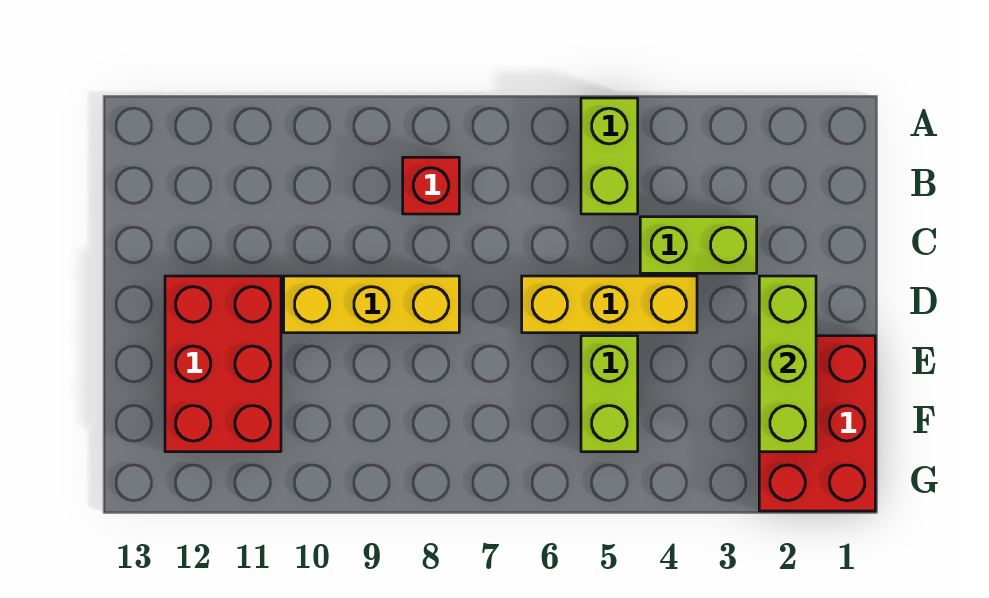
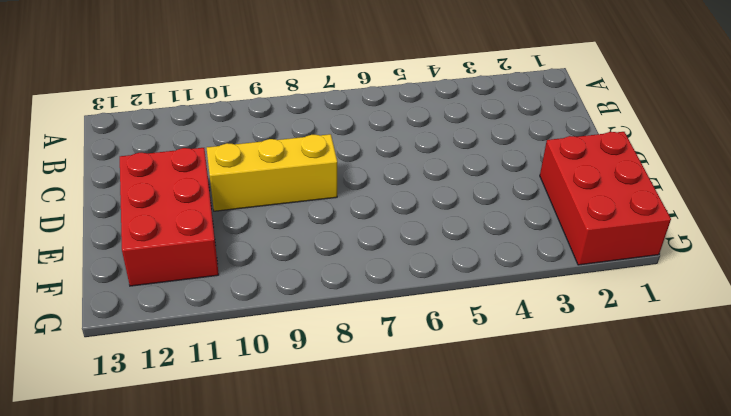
none -> lime 1x2 brick [581,98,638,214]
none -> red 1x1 brick [403,157,459,214]

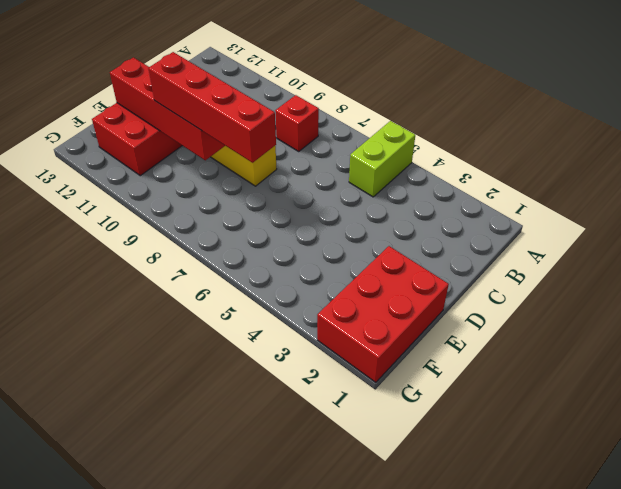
red 1x4 brick [148,52,276,163] -> none
red 1x4 brick [110,57,225,160] -> none
none -> lime 1x2 brick [640,217,757,273]
none -> yellow 1x3 brick [522,276,697,333]

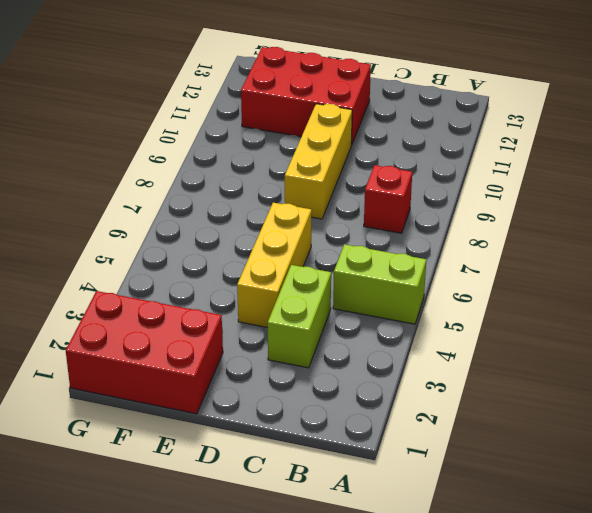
none -> lime 1x2 brick [581,336,638,452]
none -> lime 1x3 brick [759,276,816,452]

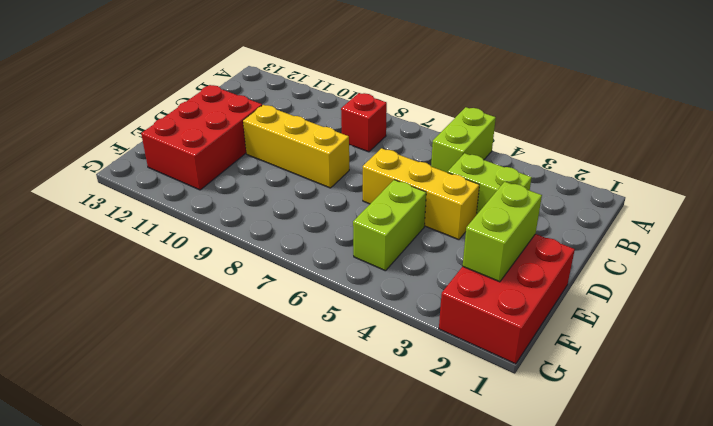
lime 1x2 brick [463,182,542,282] -> lime 1x3 brick [759,276,816,452]

